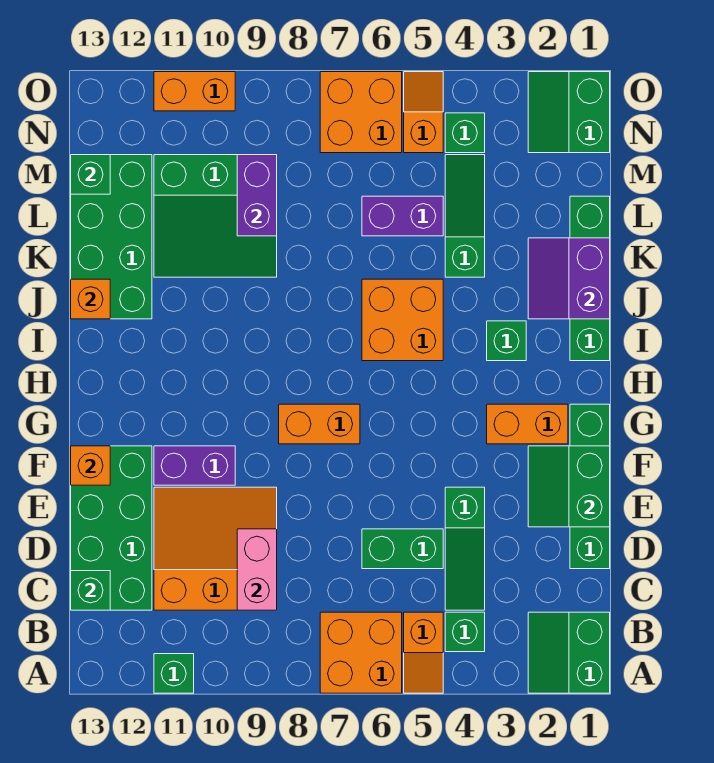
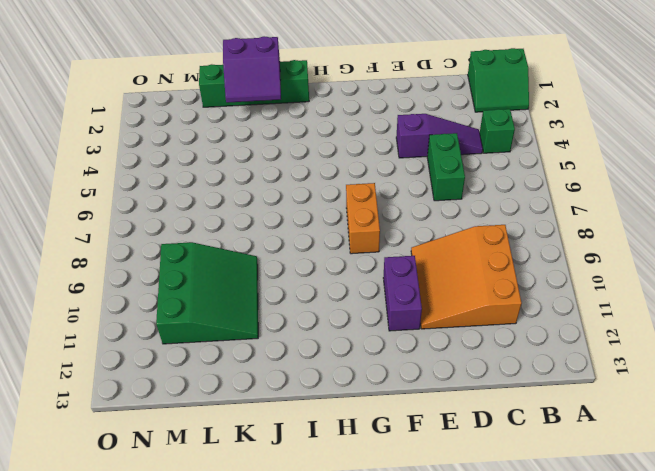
purple 1x3 slope [396,114,483,158] -> green 1x3 slope [445,487,485,610]
none -> orange 1x2 slope [404,612,443,693]
none -> orange 2x2 brick [320,612,402,693]
none -> green 1x1 brick [154,654,194,693]
none -> green 2x4 brick [71,446,152,610]

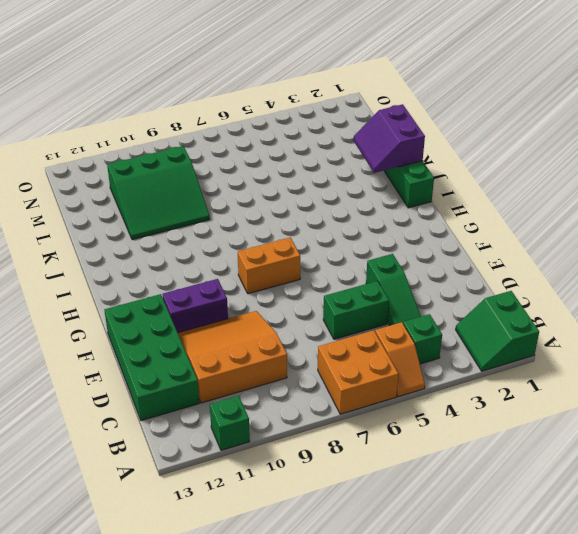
none -> green 1x4 brick [570,404,610,569]
none -> orange 1x2 brick [487,404,568,444]
none -> green 1x1 brick [487,321,526,361]
none -> orange 2x2 brick [362,279,443,361]

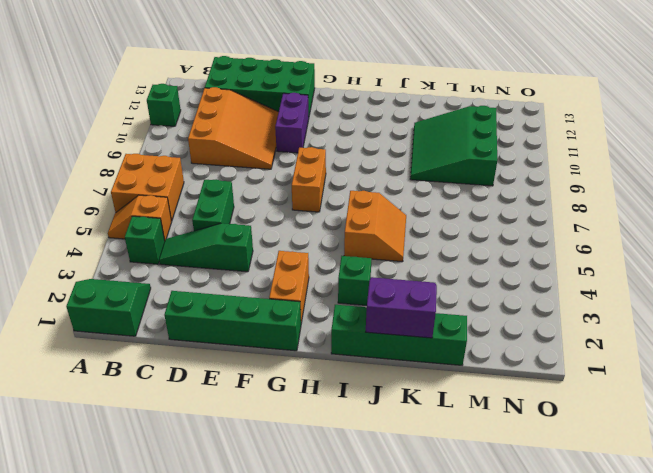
orange 2x2 slope [344,191,406,262] -> orange 2x2 brick [362,279,443,361]
none -> green 2x4 brick [71,155,152,319]
none -> green 1x3 slope [445,155,485,277]
none -> purple 1x2 brick [362,196,443,236]
none -> green 2x2 slope [528,72,610,153]

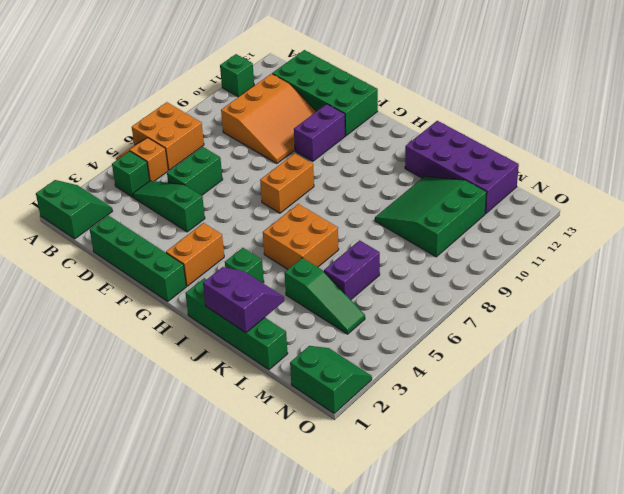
purple 2x4 brick [405,121,519,214] -> green 2x4 brick [71,155,152,319]
none -> green 1x1 brick [445,113,485,153]
none -> orange 1x2 slope [404,72,443,153]
none -> orange 2x2 brick [320,72,402,153]
none -> orange 1x2 brick [154,72,235,111]

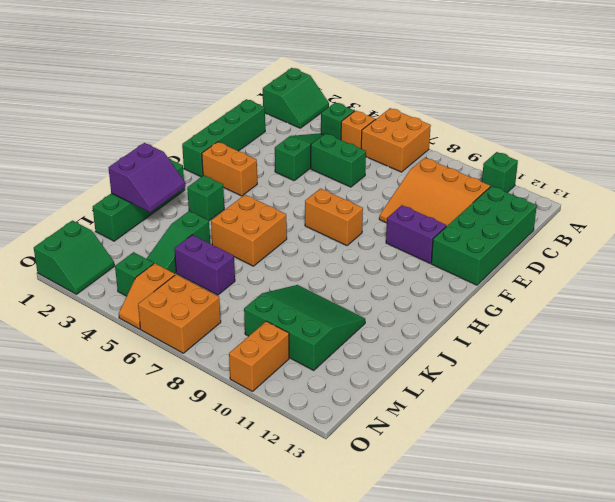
orange 1x2 brick [229,321,289,391] -> orange 1x2 brick turned to [154,72,235,111]
none -> green 2x4 brick [71,155,152,319]
none -> pink 1x2 brick [237,529,277,610]
none -> green 1x1 brick [71,571,110,610]
none -> green 2x2 slope [528,446,610,527]

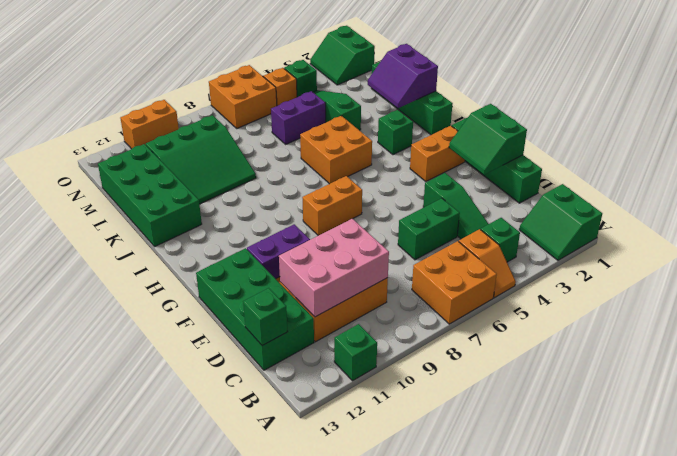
pink 2x3 brick [279,219,389,317] -> pink 1x2 brick [237,529,277,610]
none -> orange 1x1 brick [71,446,110,485]
none -> orange 1x1 brick [71,279,110,319]
none -> purple 1x2 brick [237,155,277,236]
none -> green 1x1 brick [71,155,110,194]

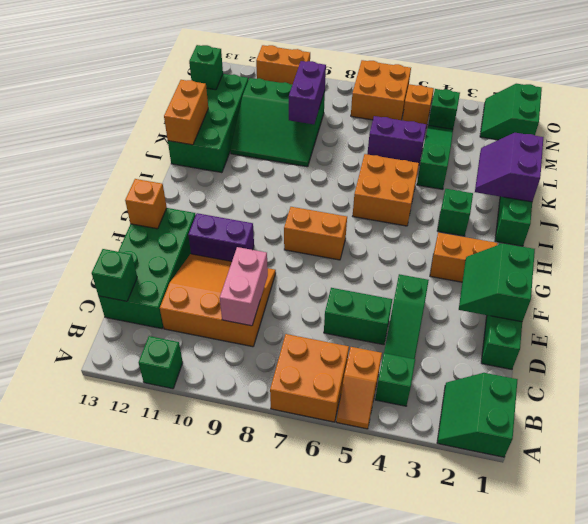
orange 1x2 brick [164,80,208,145] -> orange 1x1 brick [71,279,110,319]

